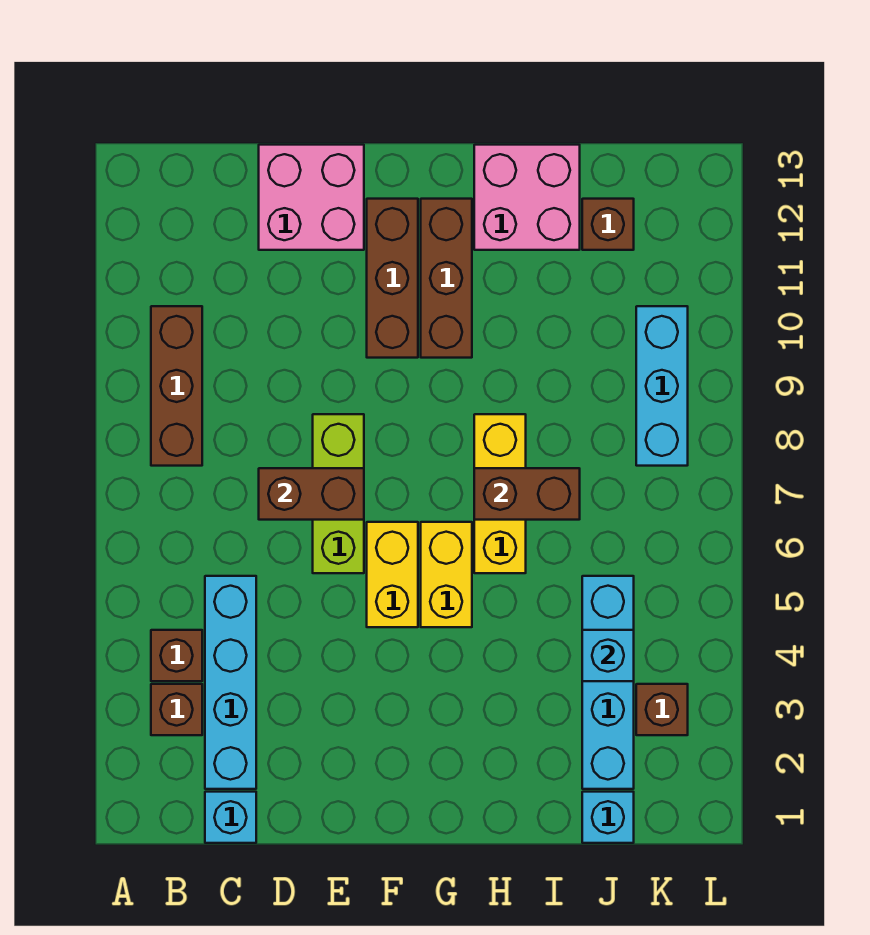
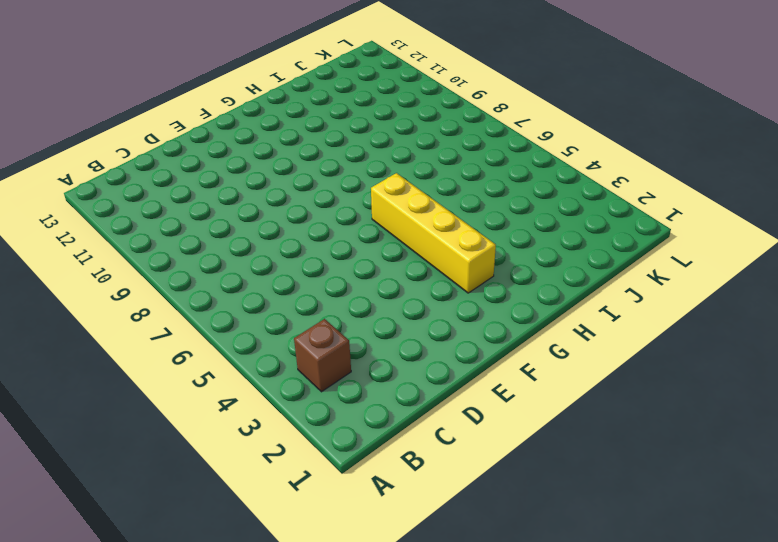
yellow 1x4 brick [371,173,496,293] -> yellow 1x2 brick [421,522,472,627]
none -> brown 1x1 brick [151,630,202,681]
none -> brown 1x3 brick [151,306,202,466]
none -> cyan 1x1 brick [205,792,256,843]

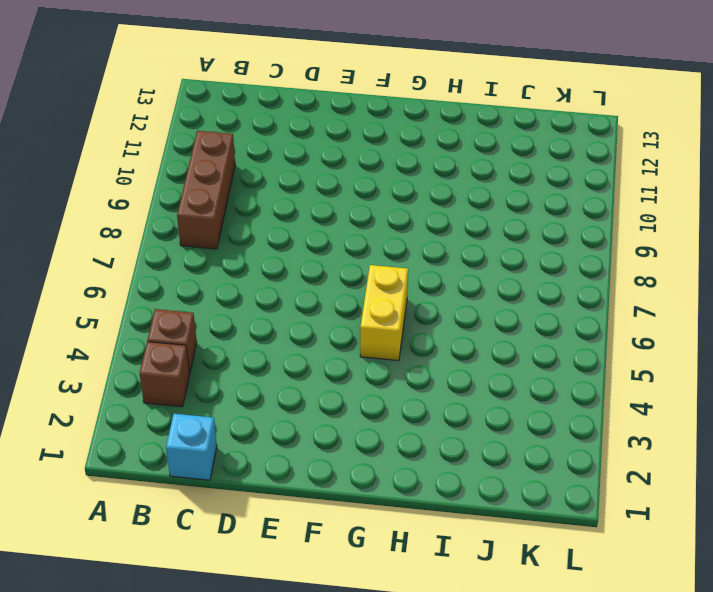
none -> cyan 1x4 brick [205,576,256,789]
none -> pink 2x2 brick [259,145,364,250]
none -> lime 1x3 brick [313,414,364,573]

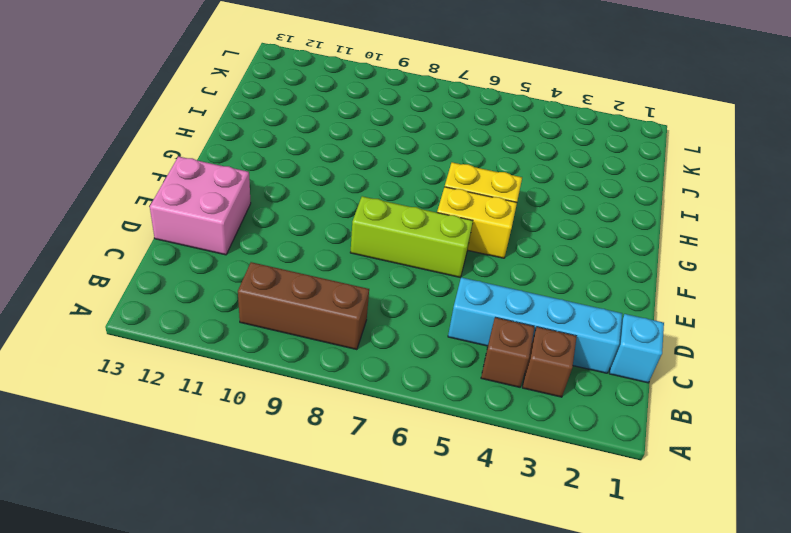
none -> brown 1x3 brick [367,199,418,358]
none -> brown 1x3 brick [421,199,472,358]
none -> yellow 1x3 brick [474,414,526,573]

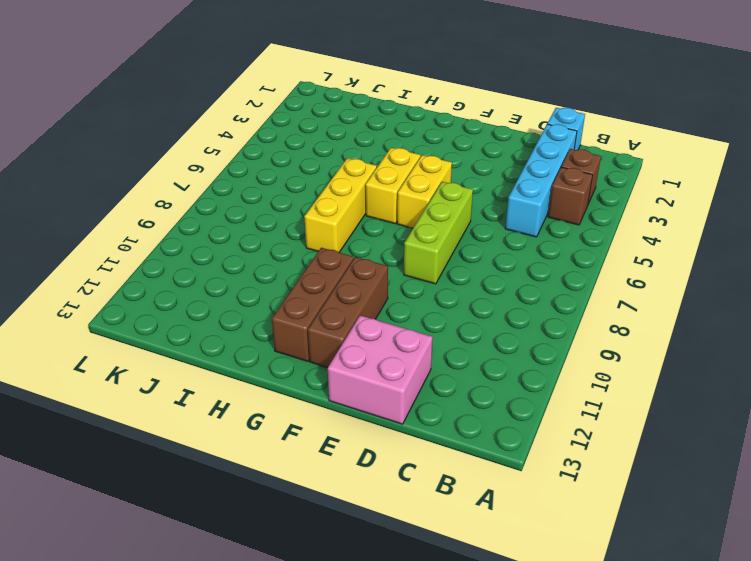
none -> brown 1x3 brick [151,306,202,466]
none -> pink 2x2 brick [474,145,580,250]
none -> cyan 1x1 brick [582,792,634,843]

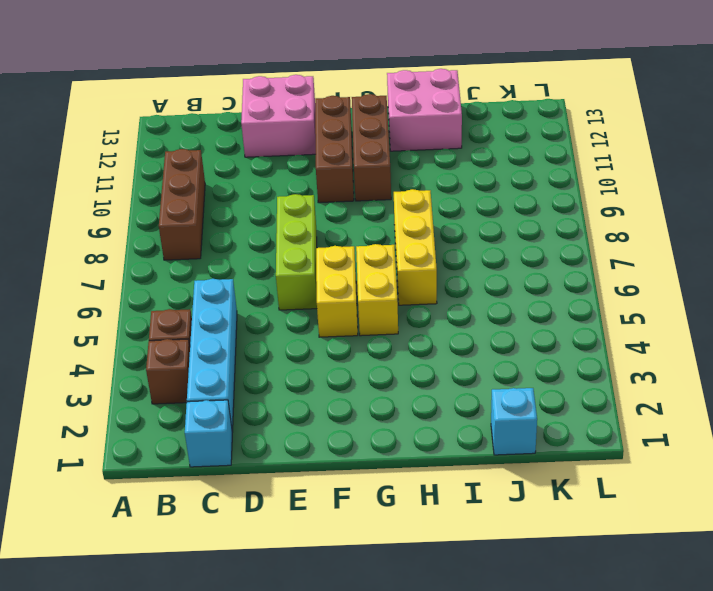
none -> cyan 1x4 brick [582,576,634,789]
none -> brown 1x1 brick [582,199,634,250]
none -> brown 1x1 brick [636,684,688,735]

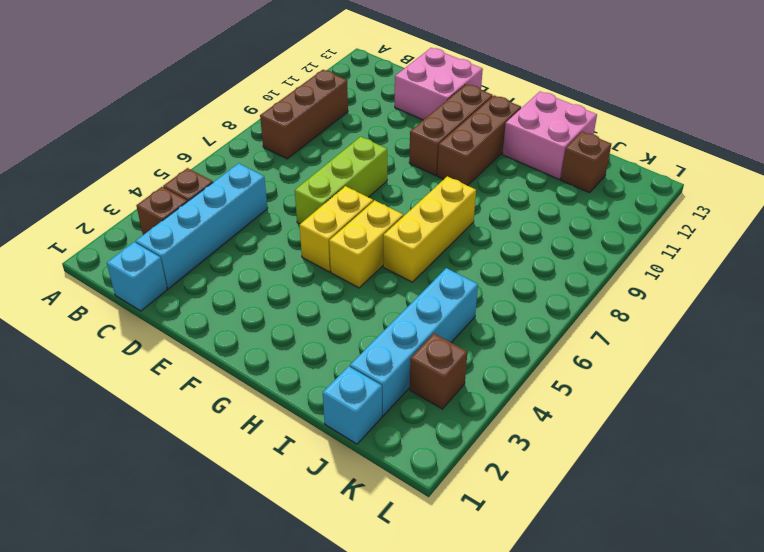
none -> cyan 1x3 brick [636,306,688,466]
none -> brown 1x2 brick [259,468,364,520]
none -> brown 1x2 brick [474,468,580,520]

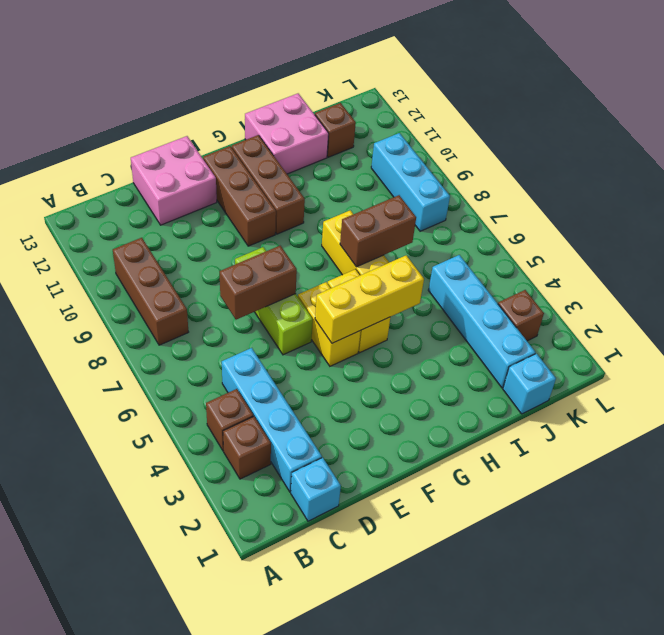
yellow 1x3 brick [315,255,424,343] -> none
none -> cyan 1x1 brick [582,630,634,681]

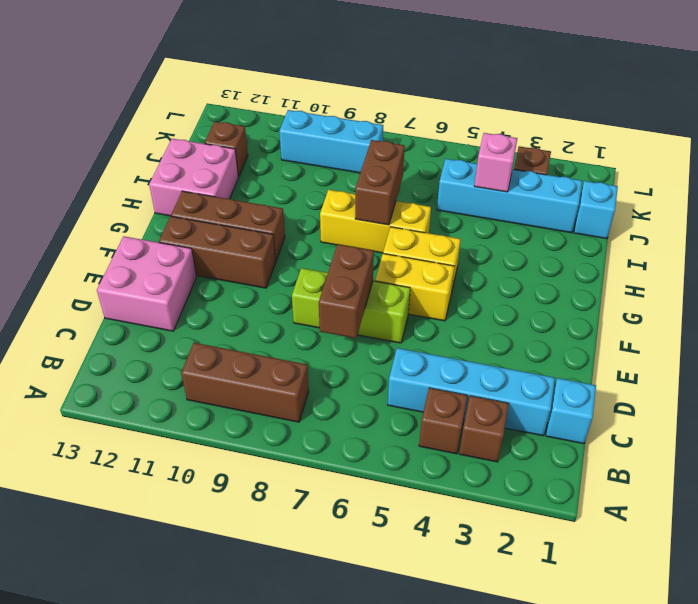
pink 1x1 brick [475,133,517,192] -> cyan 1x1 brick [582,630,634,681]

